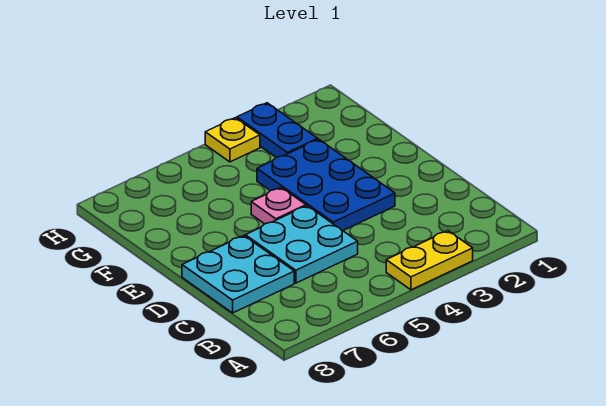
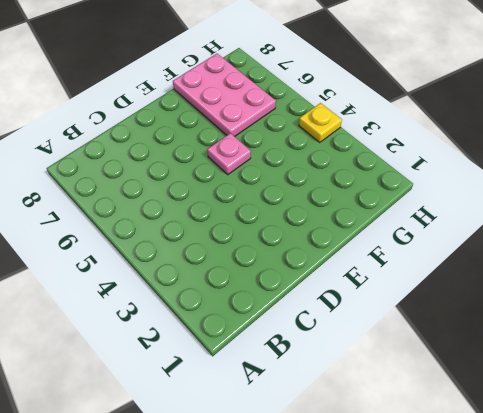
pink 2x3 plate [173,54,276,137] -> none
none -> yellow 1x2 plate [386,231,473,290]
none -> cyan 2x2 plate [245,206,358,283]

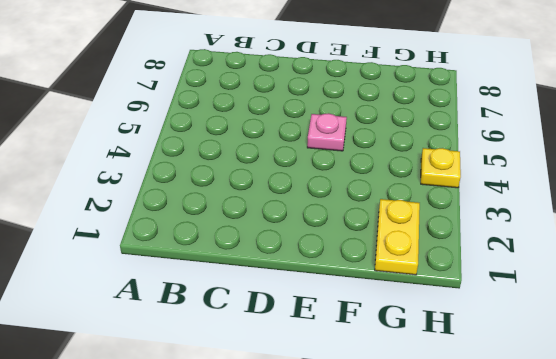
yellow 1x2 plate [375,199,420,275] -> yellow 1x2 plate moved to [386,231,473,290]
none -> cyan 2x2 plate [245,206,358,283]
none -> cyan 2x2 plate [182,236,294,313]

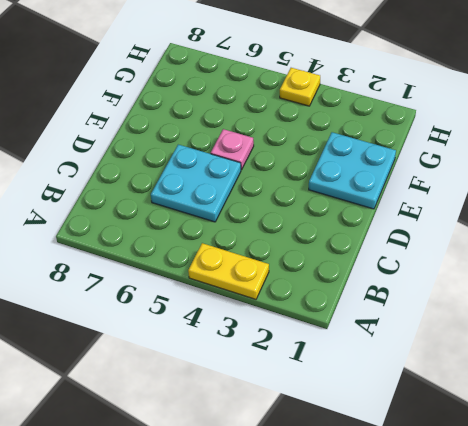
cyan 2x2 plate [309,132,396,209] -> cyan 2x2 plate moved to [182,236,294,313]
none -> blue 2x3 plate [257,139,395,231]
none -> blue 1x2 plate [237,103,318,157]

